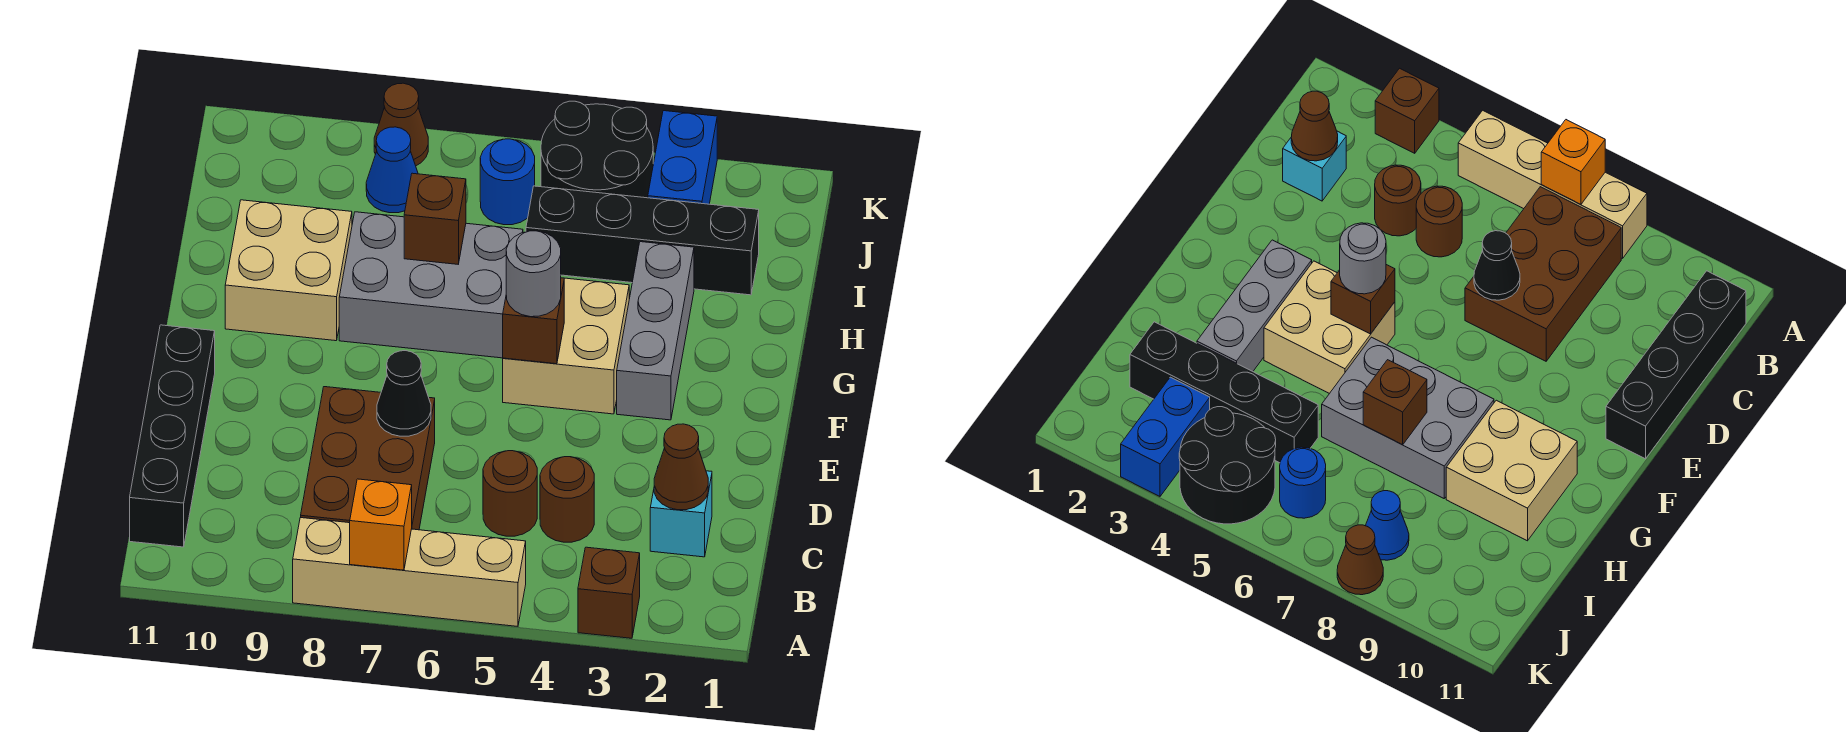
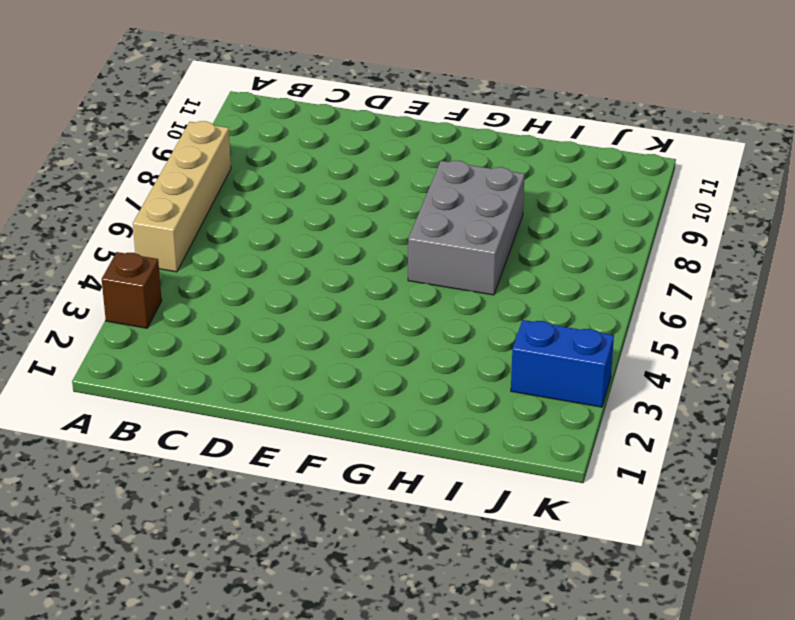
none -> brown 2x3 brick [301,387,435,530]
none -> black 1x4 brick [130,325,215,547]
none -> cyan 1x1 brick [650,471,712,557]

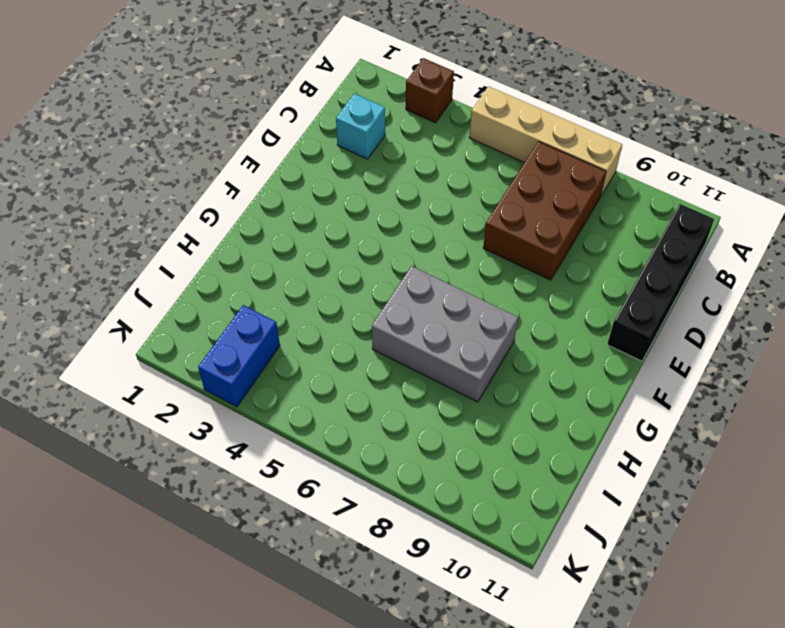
none -> brown 1x1 round brick [540,457,594,542]
none -> brown 1x1 round brick [483,451,537,536]
none -> grey 1x3 brick [617,242,694,420]

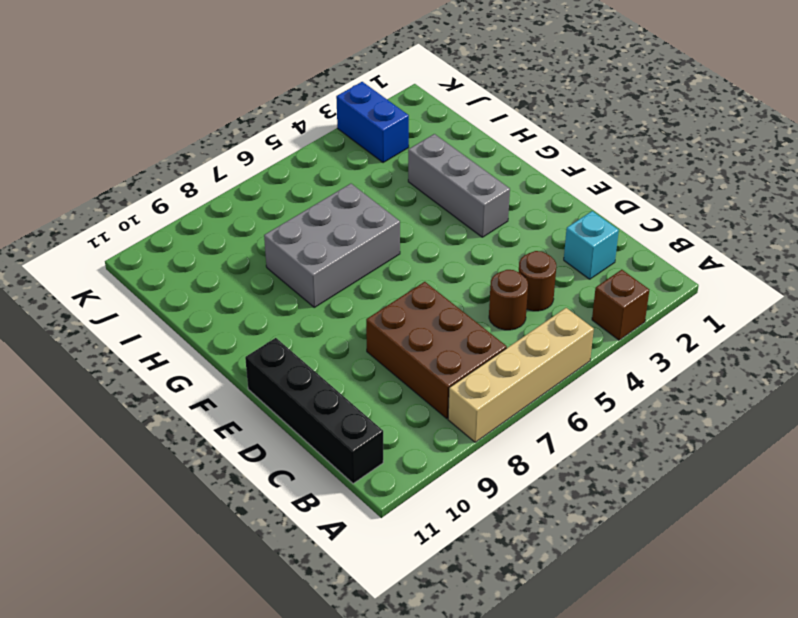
none -> tan 2x2 brick [503,278,629,414]
none -> tan 2x2 brick [225,200,352,341]
none -> black 1x4 brick [526,186,759,295]

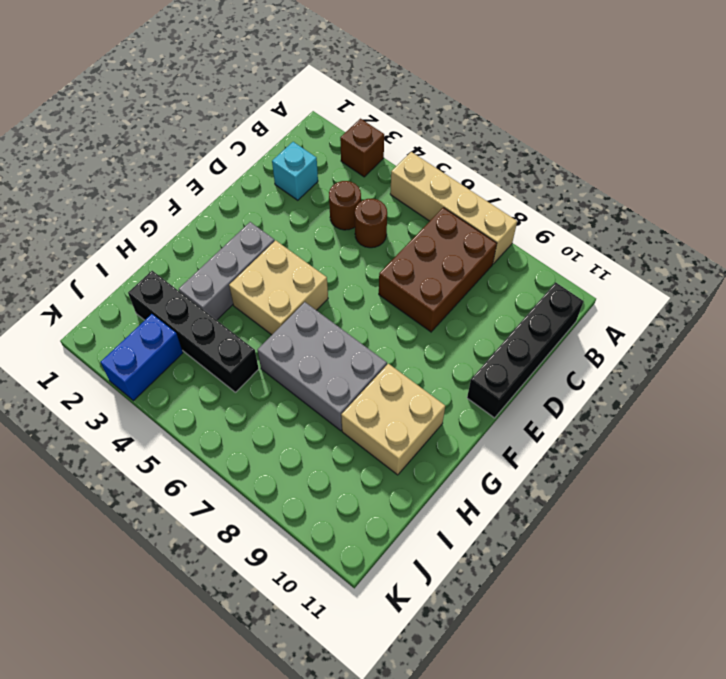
none -> black 2x2 round brick [541,101,653,198]
none -> blue 1x1 round brick [480,139,535,225]
none -> blue 1x1 cone [366,127,418,213]

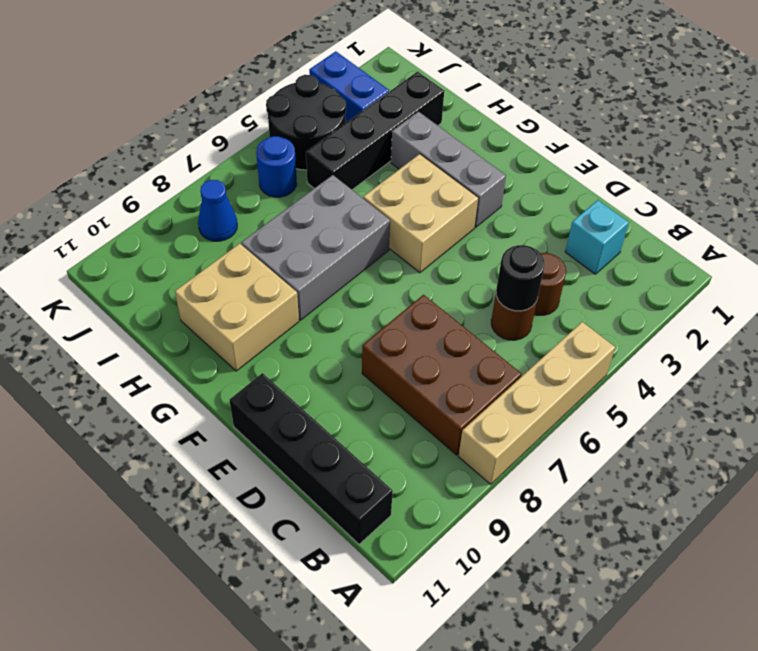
black 1x1 round brick [496,245,545,311] -> none
none -> brown 1x1 brick [578,547,640,638]
none -> brown 1x1 cone [374,83,428,166]
none -> orange 1x1 brick [350,479,412,570]

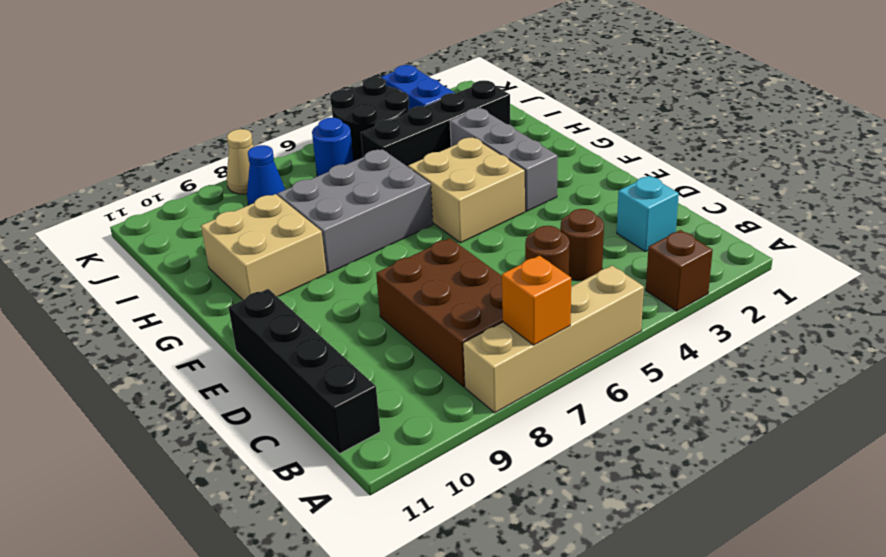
tan 1x1 cone [227,129,254,194] -> brown 1x1 cone [374,83,428,166]
none -> brown 1x1 cone [654,424,708,510]
none -> black 1x1 cone [377,351,431,436]
none -> brown 1x1 brick [503,278,564,364]

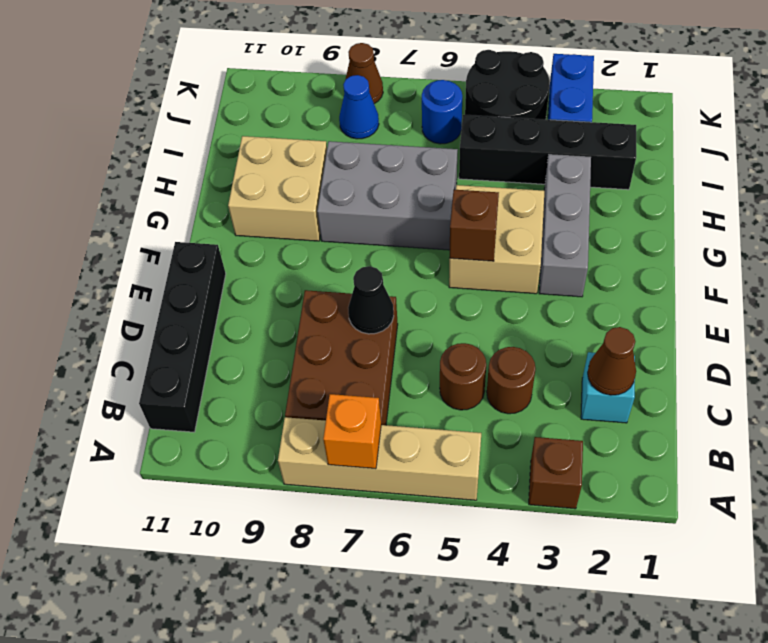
none -> brown 1x1 brick [404,173,466,264]
none -> grey 1x1 round brick [506,231,561,317]

